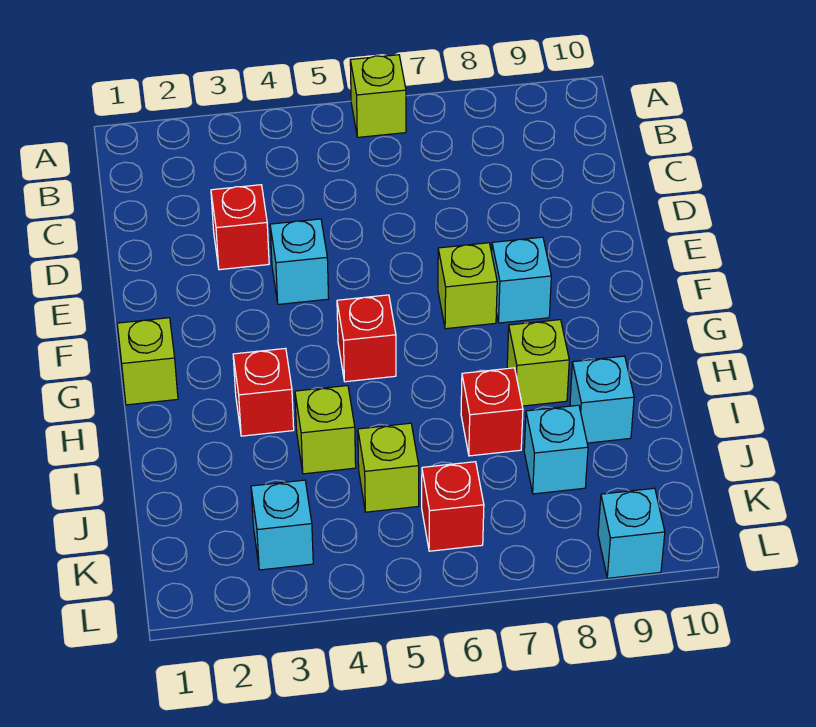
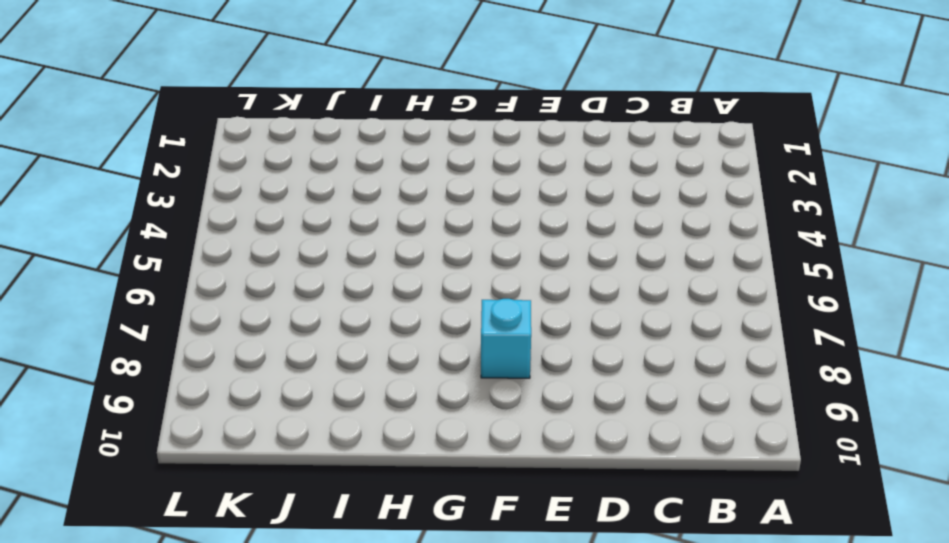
none -> lime 1x1 brick [350,55,406,137]
none -> red 1x1 brick [211,185,269,270]
none -> cyan 1x1 brick [270,219,329,304]

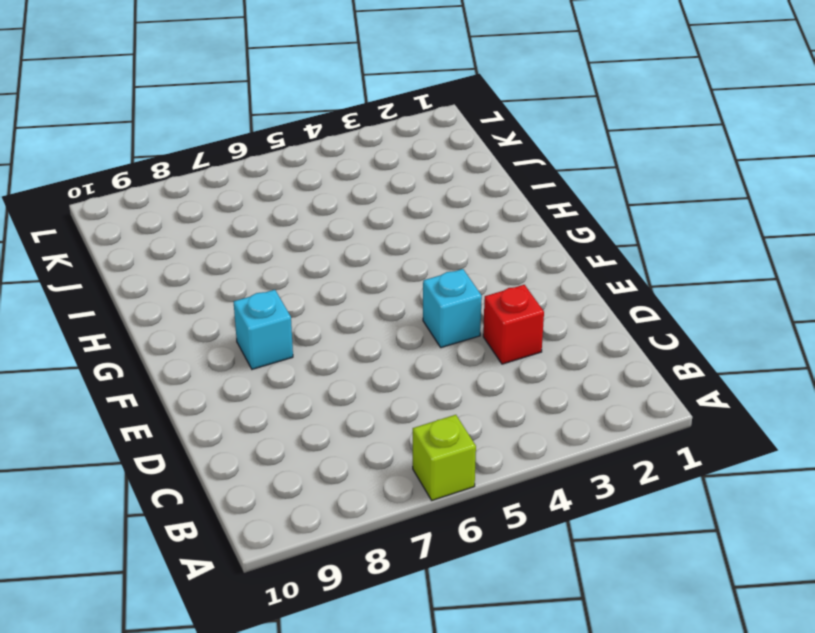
none -> lime 1x1 brick [438,243,497,329]
none -> lime 1x1 brick [117,318,178,405]
none -> red 1x1 brick [337,295,396,382]

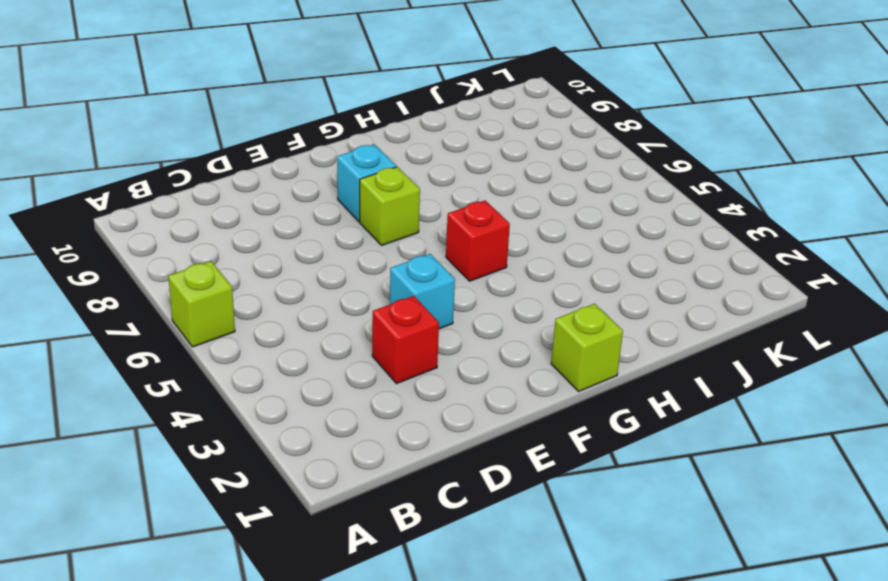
none -> red 1x1 brick [233,348,294,436]
none -> lime 1x1 brick [507,320,569,406]
none -> lime 1x1 brick [295,386,356,474]

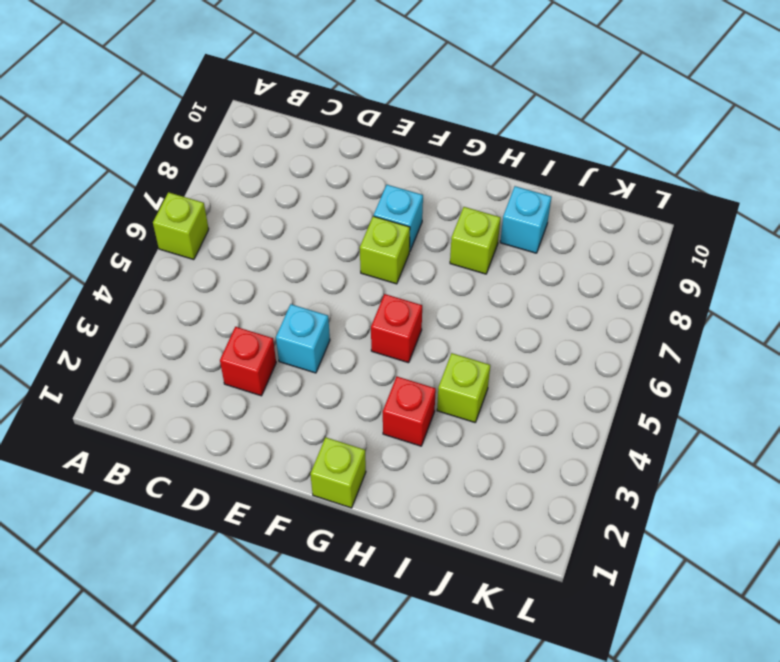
none -> red 1x1 brick [461,368,523,456]
none -> lime 1x1 brick [358,423,419,512]
none -> cyan 1x1 brick [524,405,588,494]

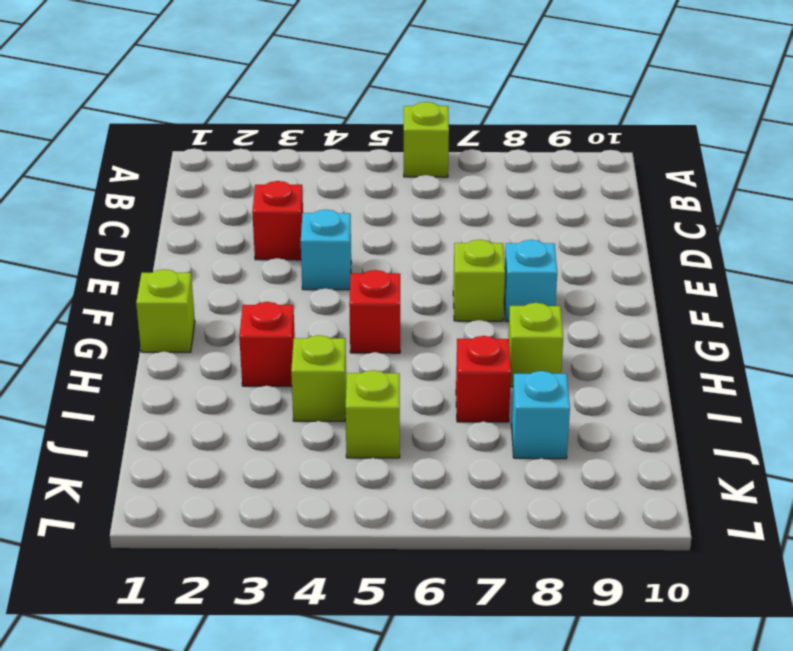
none -> cyan 1x1 brick [570,356,634,443]
none -> cyan 1x1 brick [251,480,313,570]
none -> red 1x1 brick [422,462,484,551]

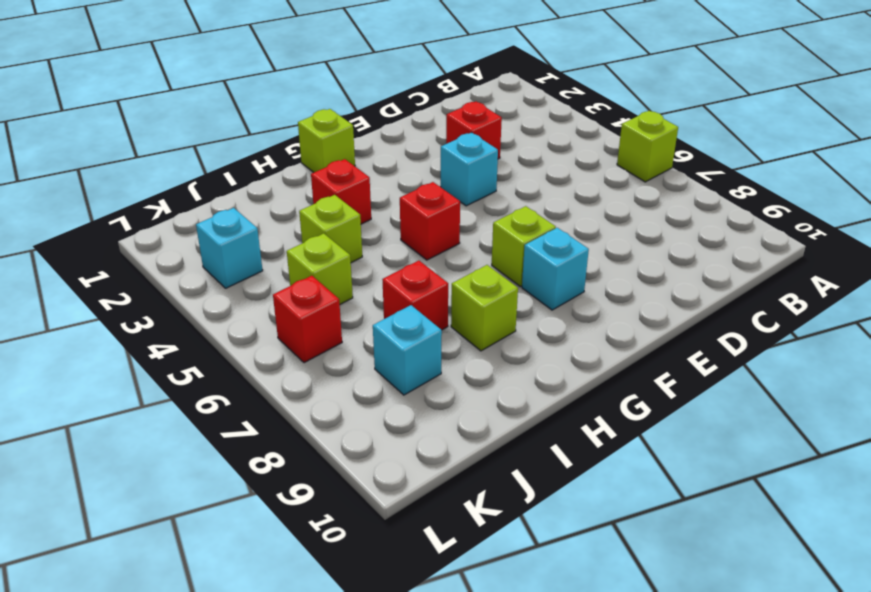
none -> cyan 1x1 brick [570,356,634,443]
none -> cyan 1x1 brick [598,488,665,578]

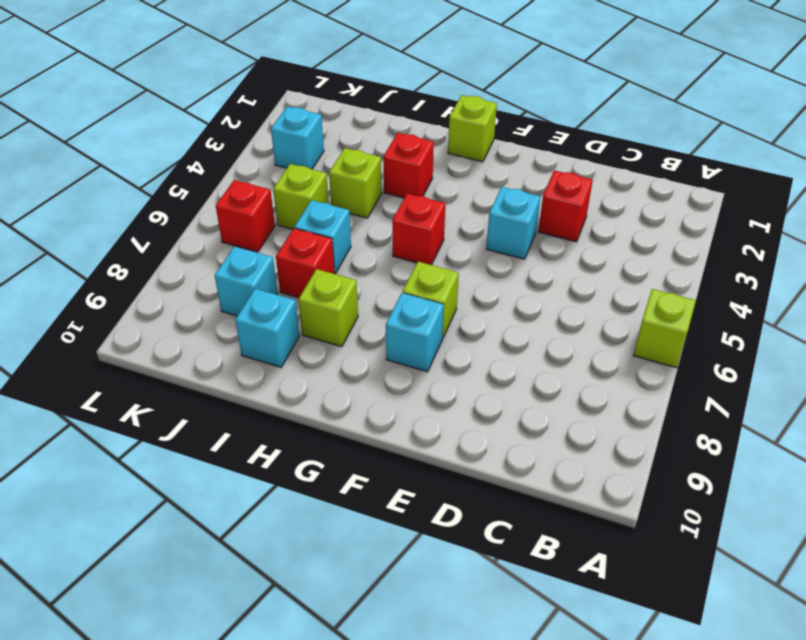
cyan 1x1 brick [295,200,351,273] -> cyan 1x1 brick moved to [598,488,665,578]

